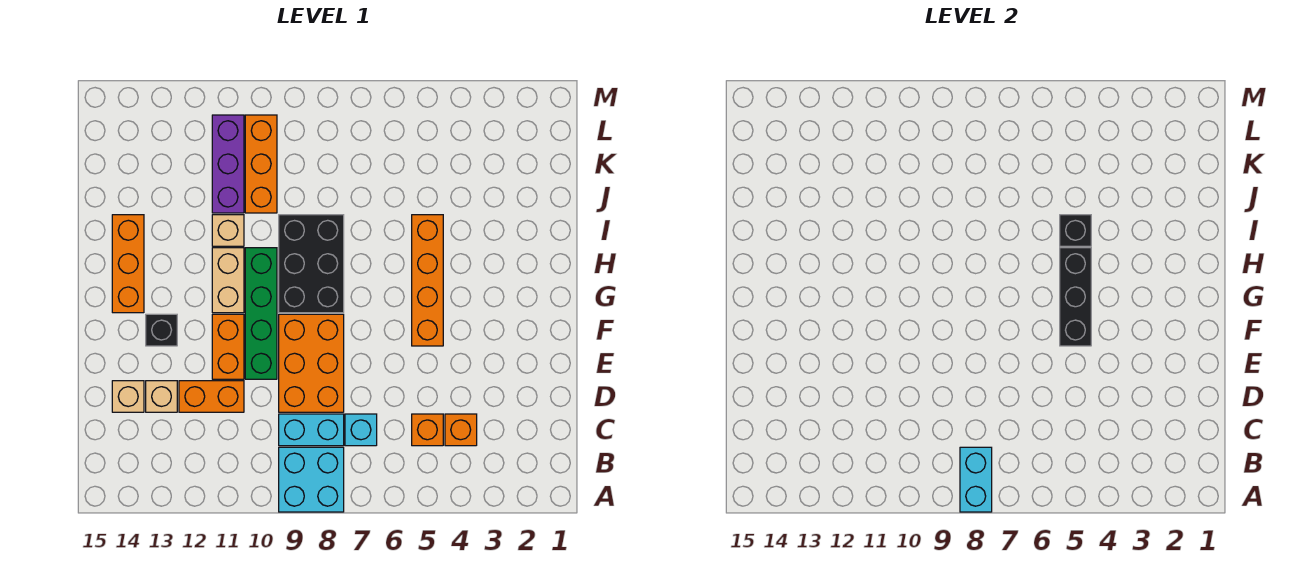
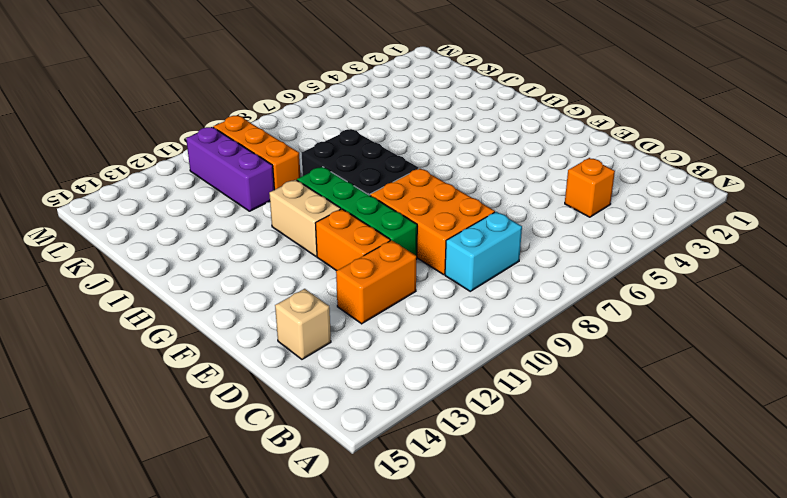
none -> cyan 2x2 brick [279,447,344,512]
none -> orange 1x1 brick [412,414,443,446]
none -> cyan 1x1 brick [345,414,377,446]

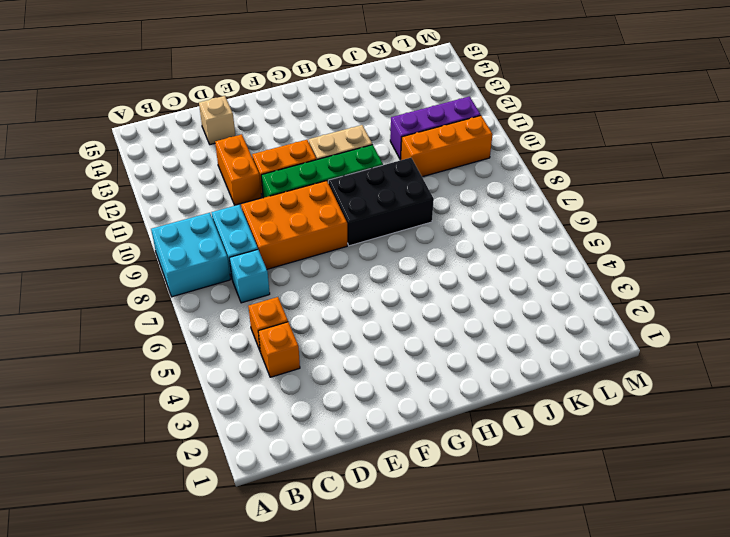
none -> tan 1x1 brick [146,381,177,412]
none -> orange 1x4 brick [412,215,443,346]
none -> black 1x1 brick [146,314,177,346]

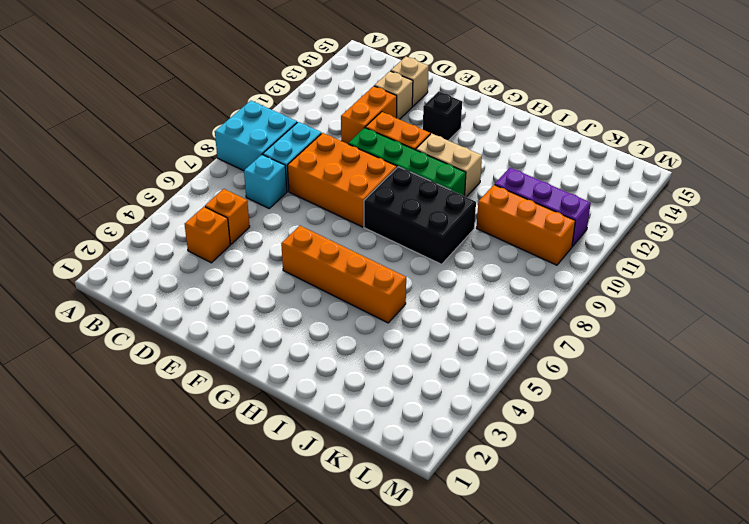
none -> orange 1x3 brick [112,215,144,313]
none -> tan 1x1 brick [212,215,244,246]
none -> cyan 1x2 brick [960,447,992,512]

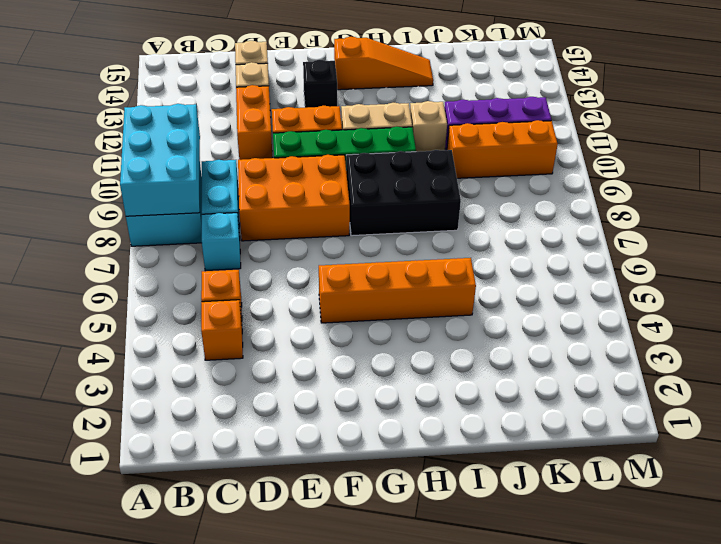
cyan 2x3 brick [120,104,200,216] -> cyan 1x2 brick [960,447,992,512]
orange 1x3 slope [334,37,433,90] -> orange 1x3 brick [112,215,144,313]
none -> black 1x3 brick [1060,248,1091,346]
none -> black 1x1 brick [1060,215,1091,246]

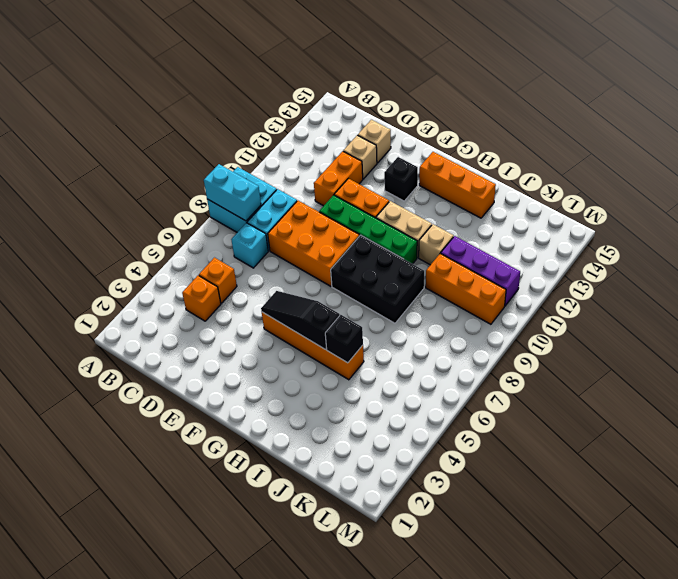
black 1x3 slope [261,291,340,350] -> black 1x3 brick [1060,248,1091,346]

